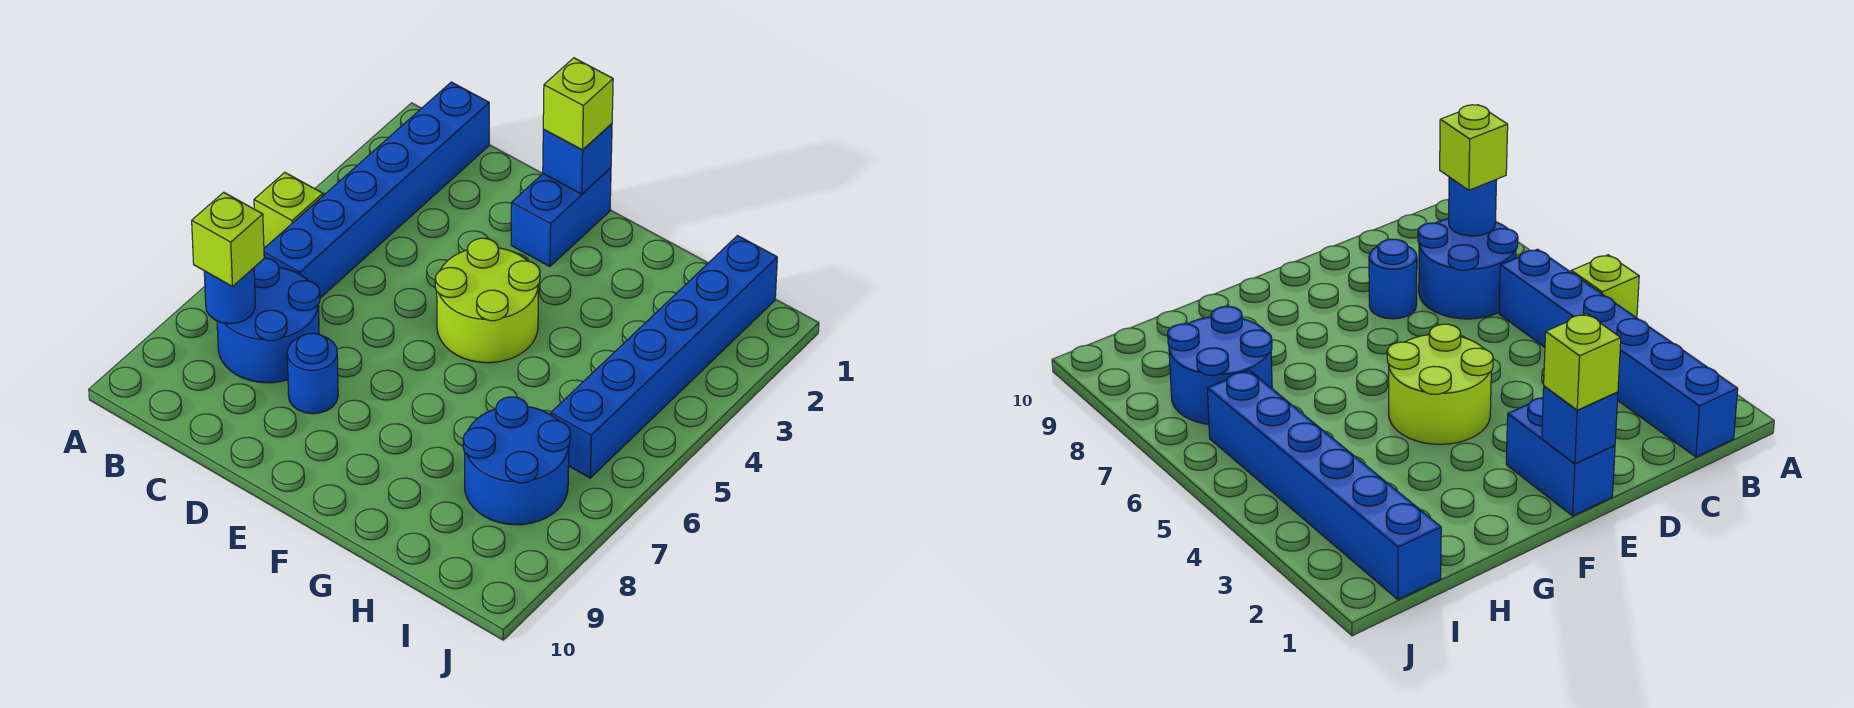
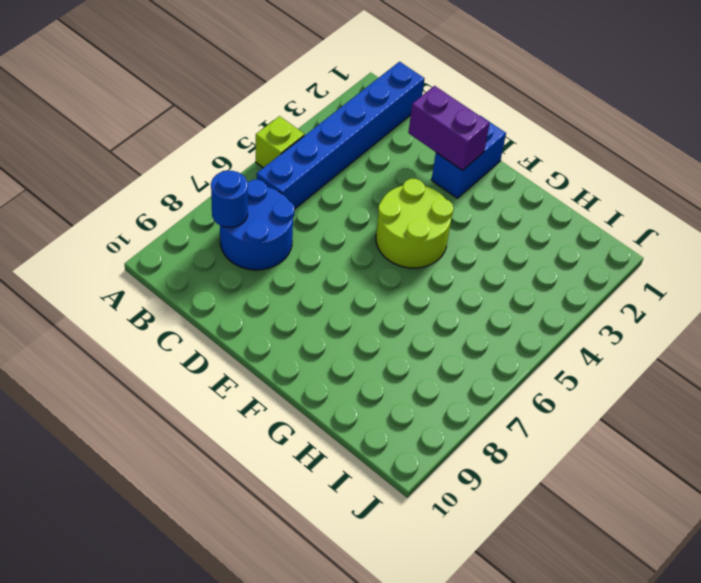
purple 1x2 brick [408,86,490,170] -> none
none -> blue 1x1 round brick [287,333,338,414]
none -> blue 2x2 round brick [463,397,570,525]
none -> blue 1x6 brick [551,236,777,478]

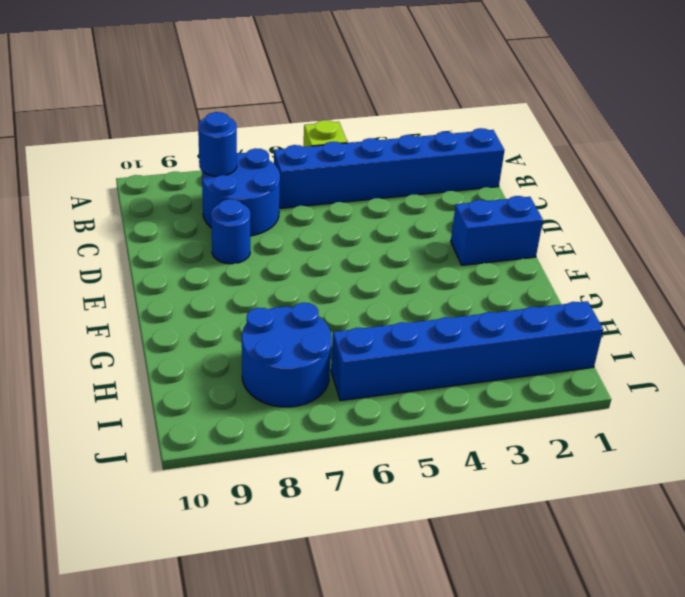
none -> lime 2x2 round brick [435,238,540,363]
none -> blue 1x1 brick [543,124,612,194]
none -> lime 1x1 brick [192,192,264,286]

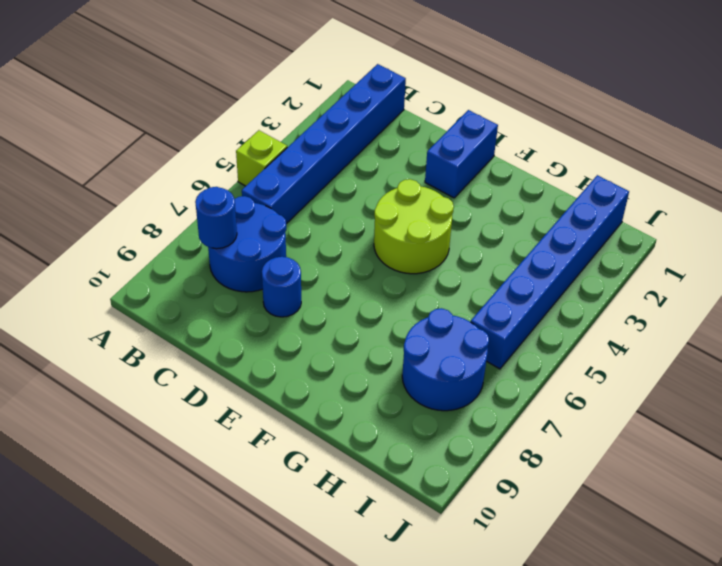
none -> blue 1x1 brick [543,124,612,194]
none -> lime 1x1 brick [192,192,264,286]
none -> lime 1x1 brick [543,58,613,150]

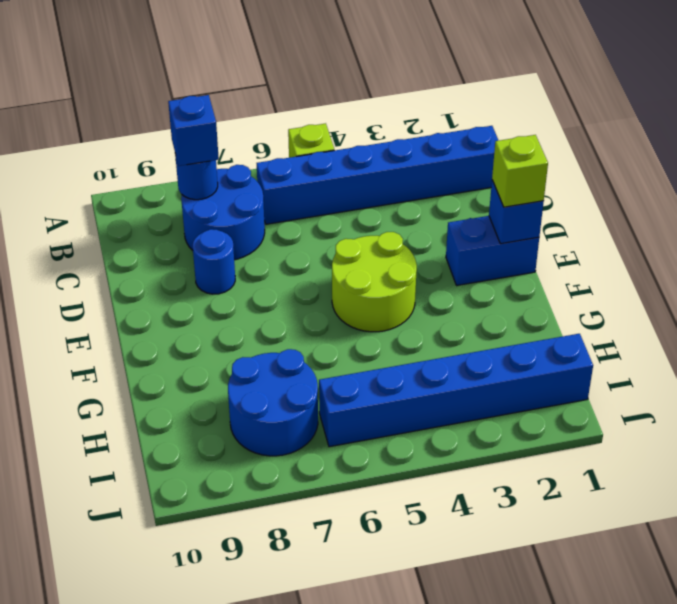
blue 1x1 brick [168,95,219,166] -> lime 1x1 brick [192,192,264,286]

